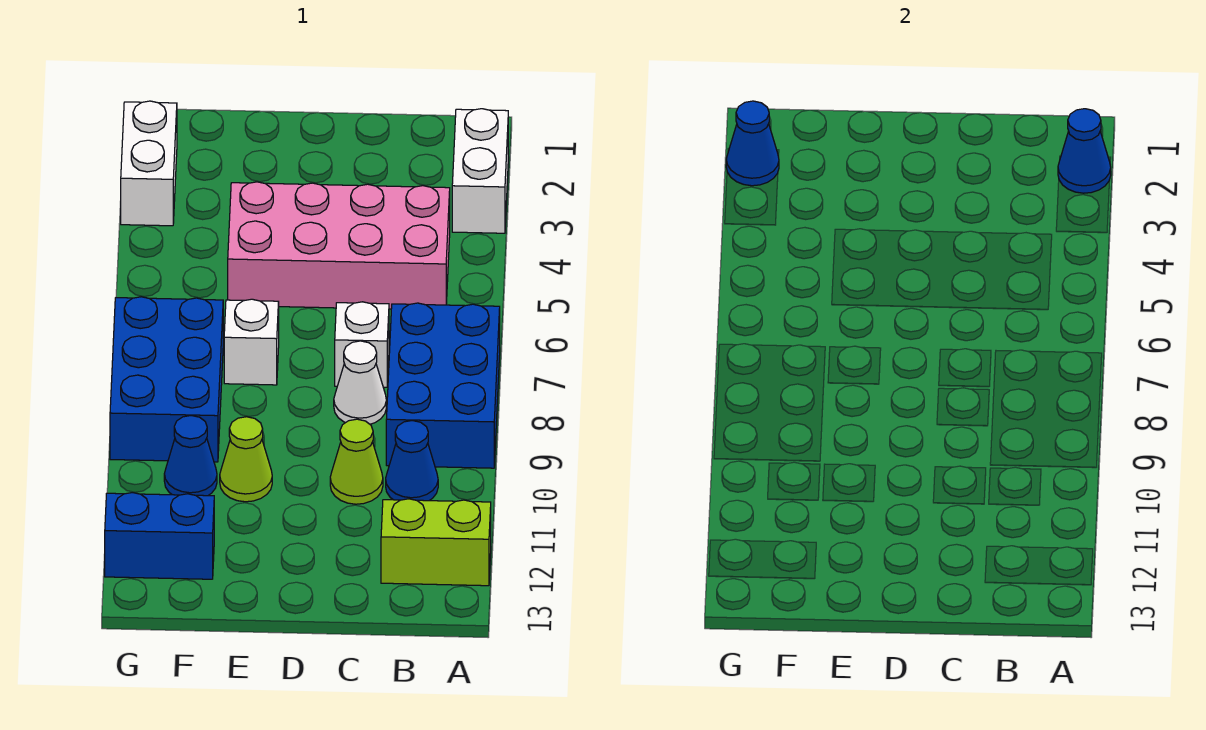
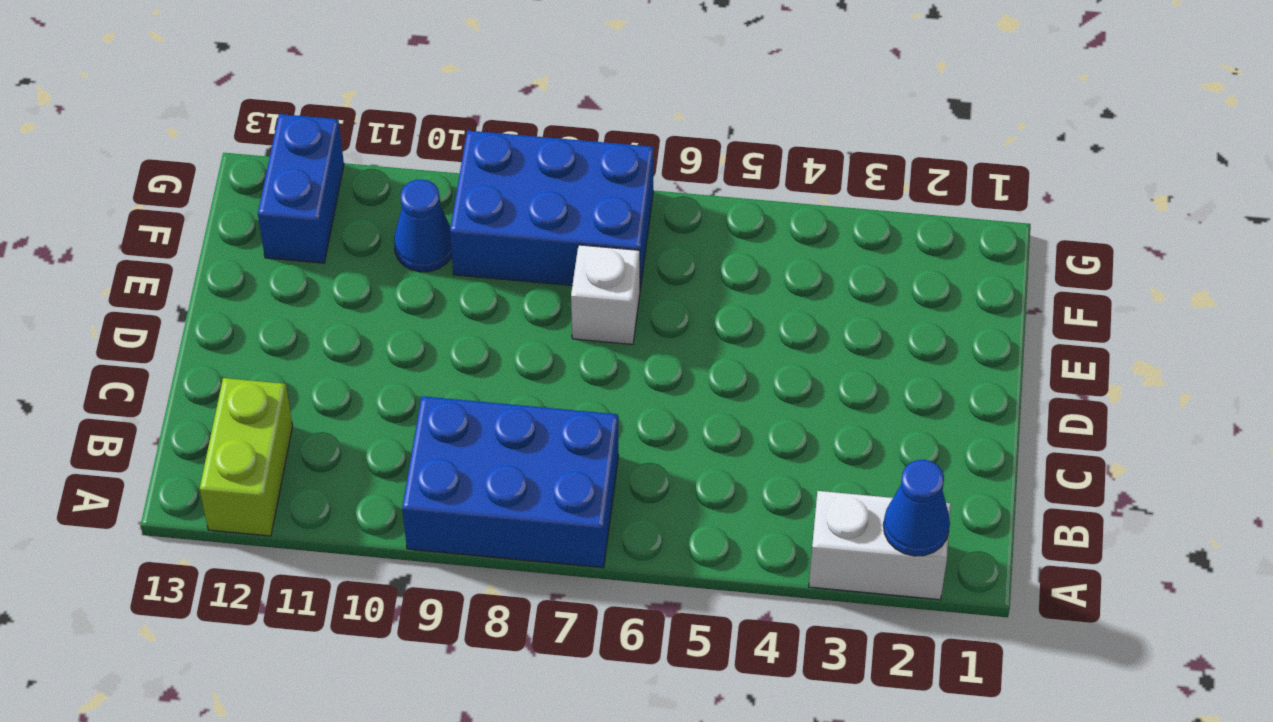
none -> pink 2x4 brick [228,182,450,309]
none -> blue 1x1 cone [386,421,438,501]
none -> white 1x1 brick [335,302,389,387]

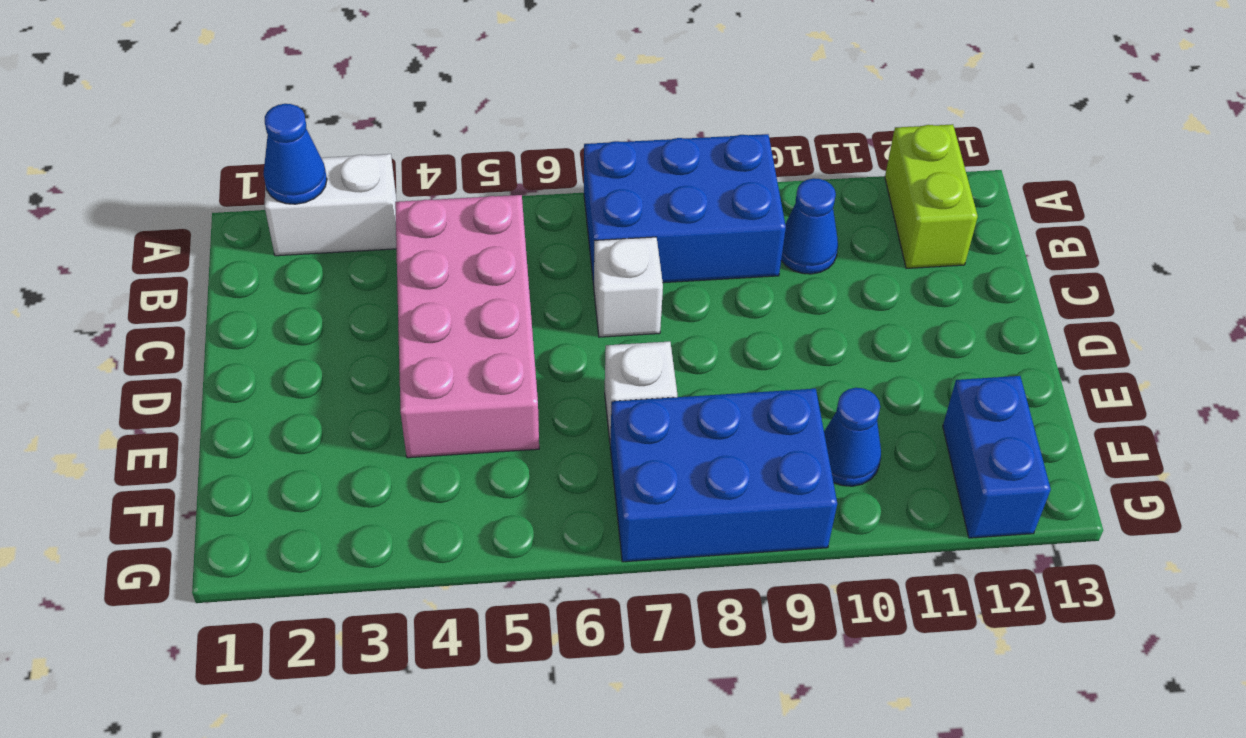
none -> white 1x1 cone [334,341,386,424]
none -> lime 1x1 cone [330,419,383,504]
none -> lime 1x1 cone [220,417,272,502]

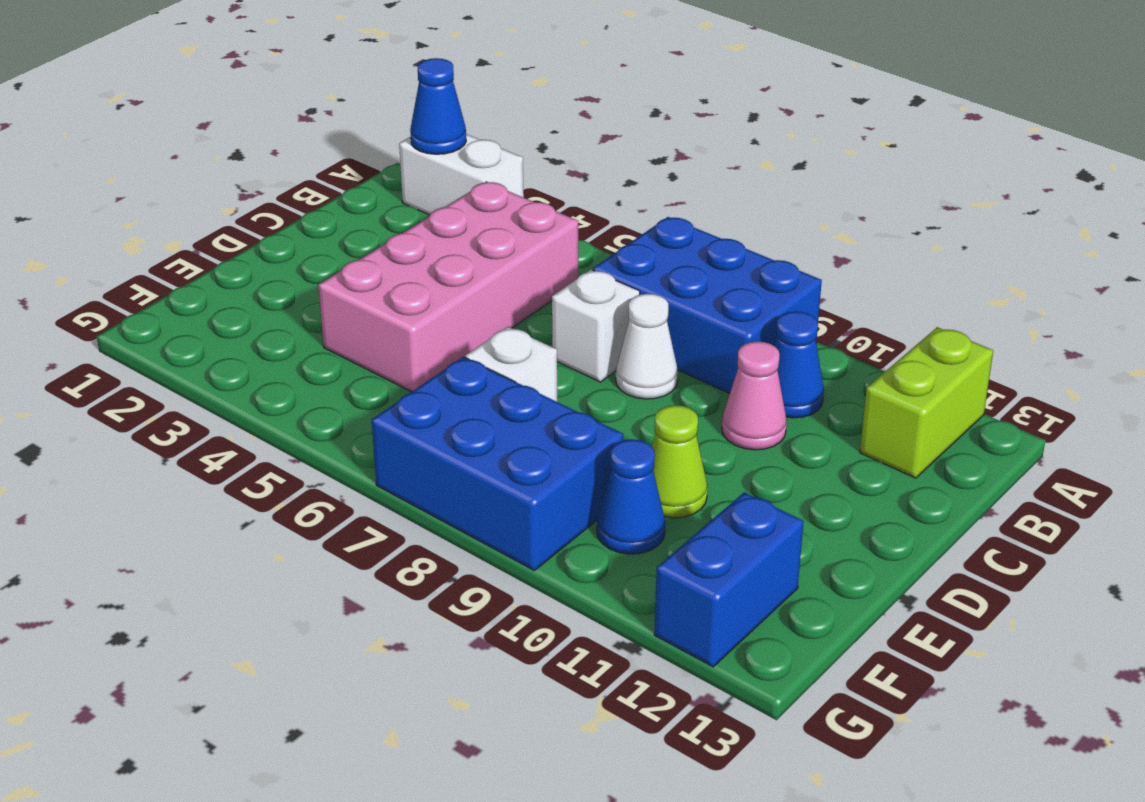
pink 1x1 cone [722,341,787,450] -> lime 1x1 cone [330,419,383,504]
none -> white 1x2 brick [121,101,177,226]
none -> blue 1x1 cone [726,101,779,186]

